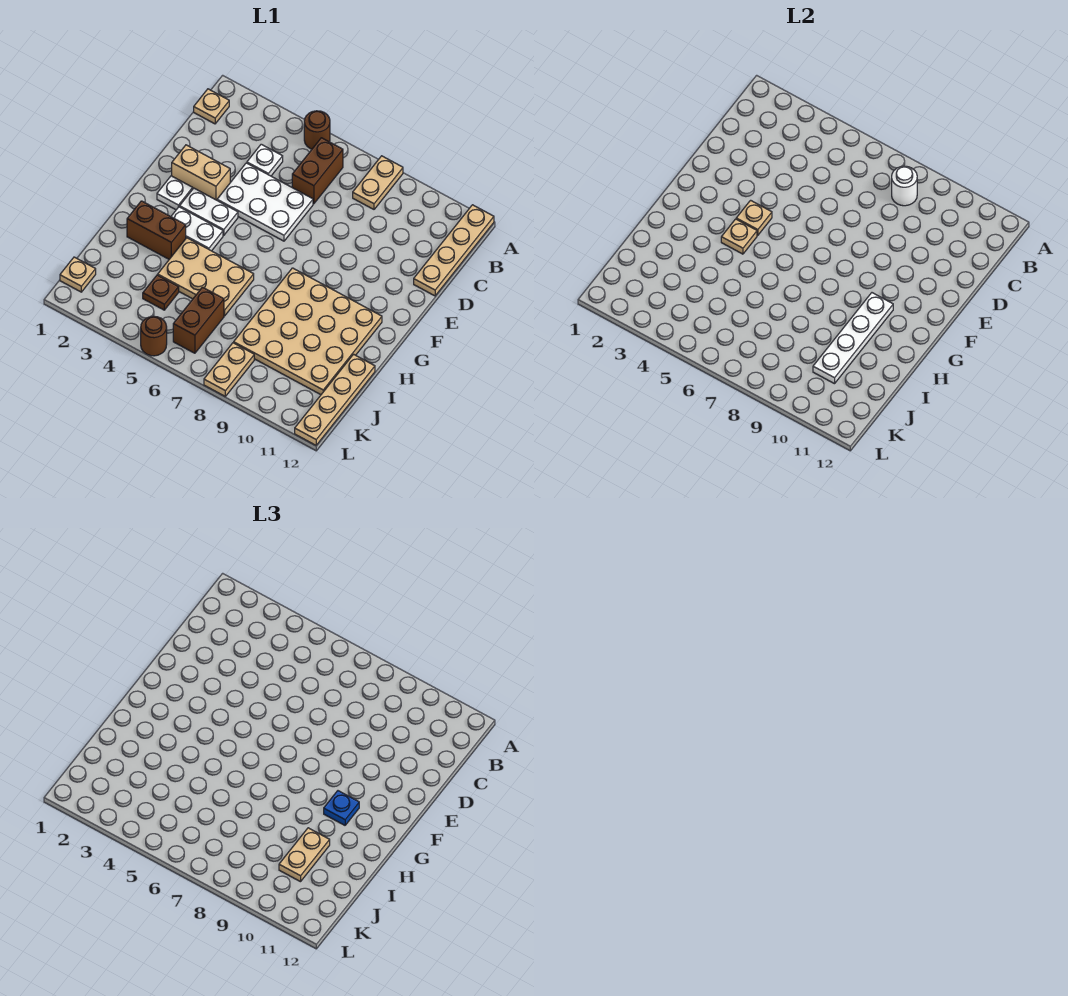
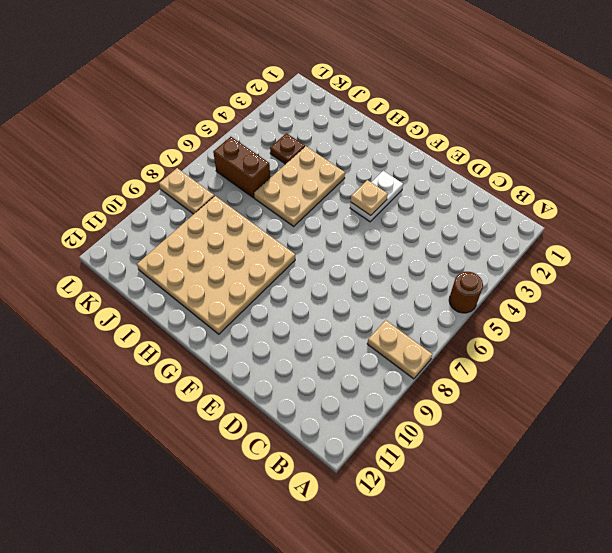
none -> tan 1x4 plate [414,205,494,296]
none -> tan 1x1 plate [194,89,229,124]
none -> brown 1x2 brick [292,138,343,204]

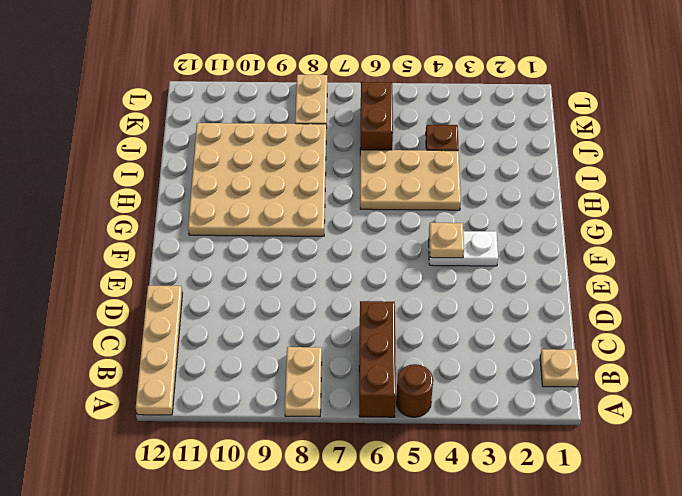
brown 1x3 brick [359,301,396,417] -> brown 1x2 brick [292,138,343,204]
none -> white 1x1 plate [247,144,283,176]
none -> white 2x3 plate [217,163,313,241]
none -> tan 1x2 brick [172,145,230,200]

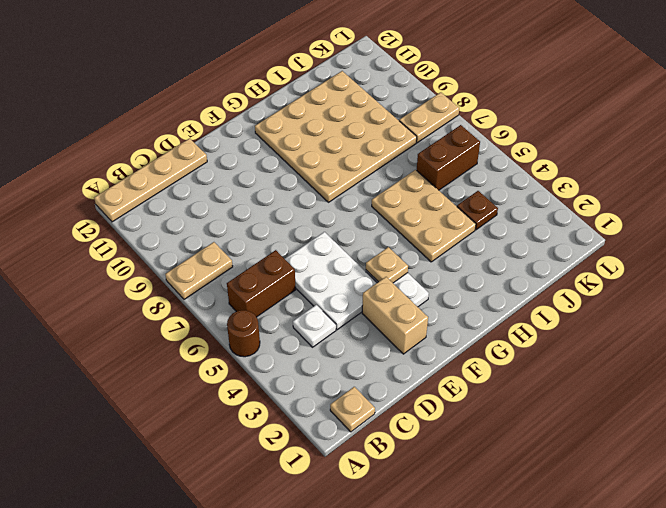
none -> white 1x1 plate [157,176,193,210]
none -> white 1x2 plate [171,207,223,251]
none -> brown 1x2 brick [127,201,186,259]

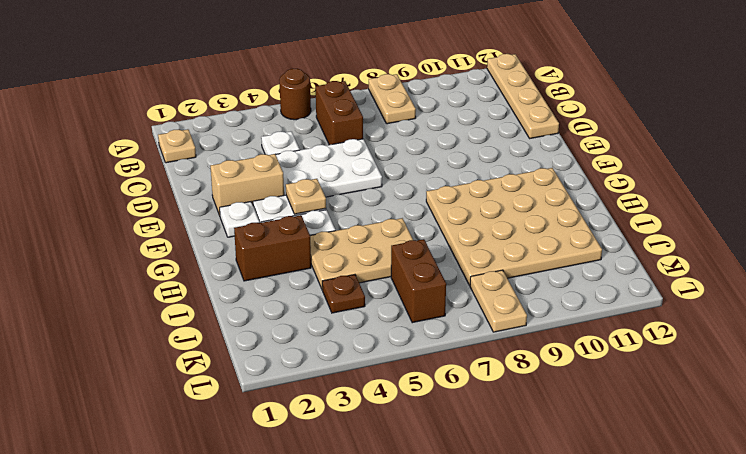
none -> tan 1x4 plate [295,354,375,445]
none -> tan 1x1 plate [60,257,96,292]
none -> brown 1x1 round brick [141,316,167,356]

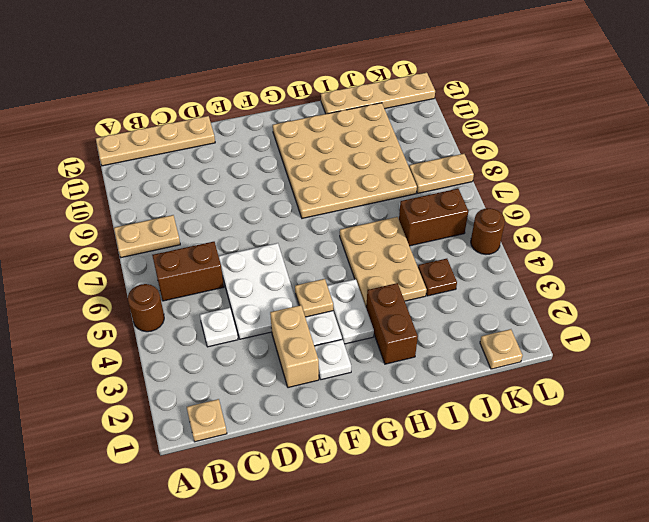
none -> white 1x1 round brick [892,166,917,206]
none -> tan 1x1 plate [721,219,757,254]
none -> white 1x4 plate [813,293,893,384]

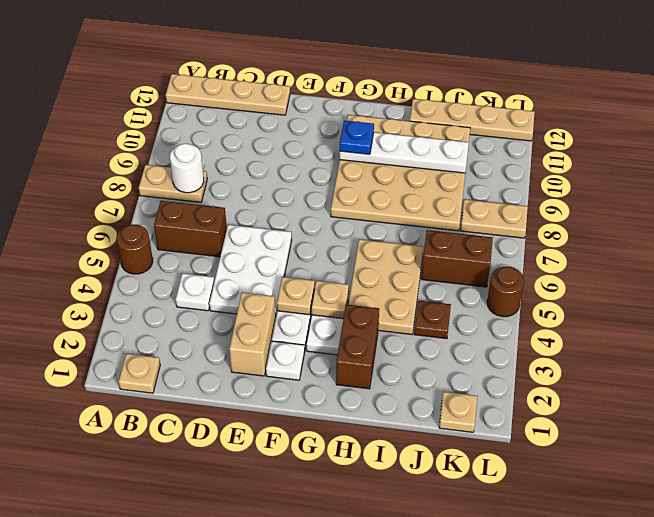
none -> tan 1x2 plate [279,828,330,882]

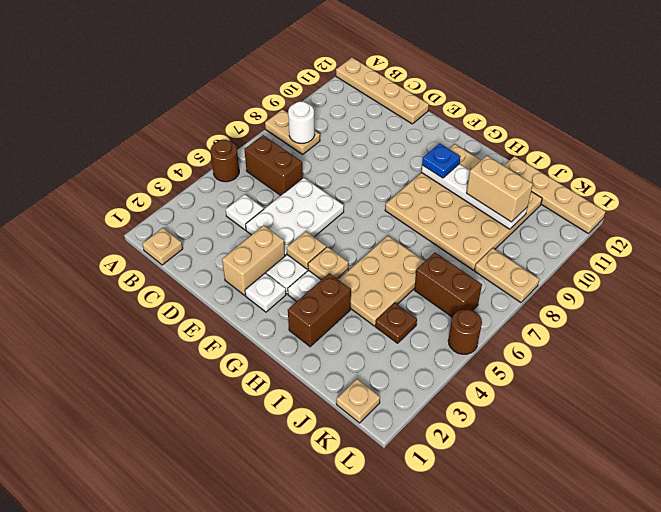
tan 1x2 brick [466,156,533,222] -> tan 1x2 plate [279,828,330,882]

